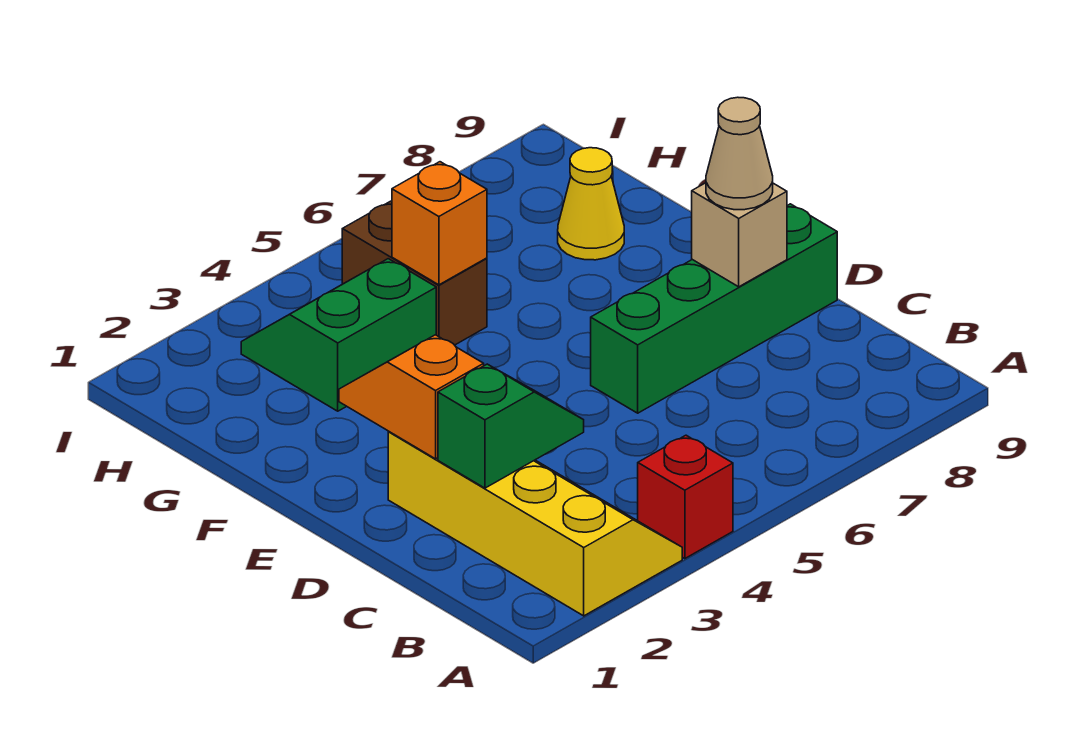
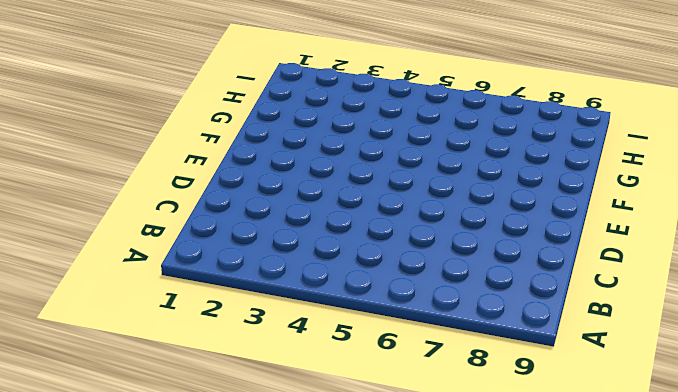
none -> yellow 2x4 slope [388,432,682,616]
none -> red 1x1 brick [638,435,733,559]

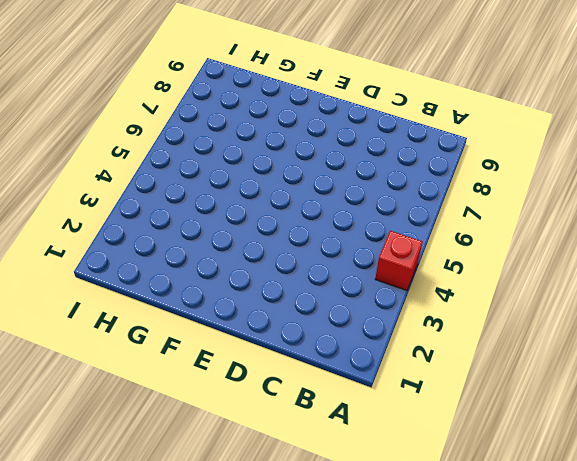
none -> yellow 2x4 slope [388,432,682,616]
none -> green 1x4 brick [591,204,837,413]

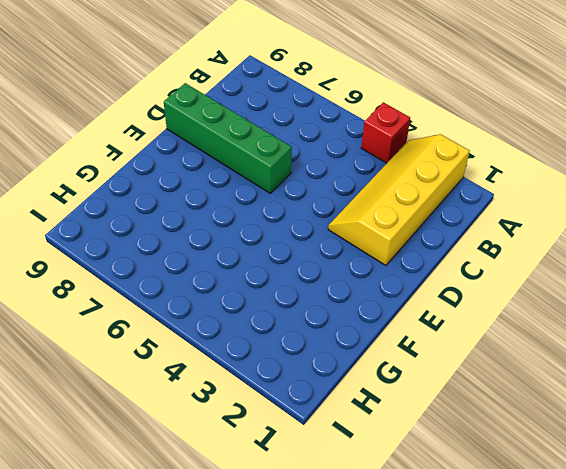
none -> green 2x2 slope [241,259,436,411]
none -> brown 1x2 brick [342,201,487,345]

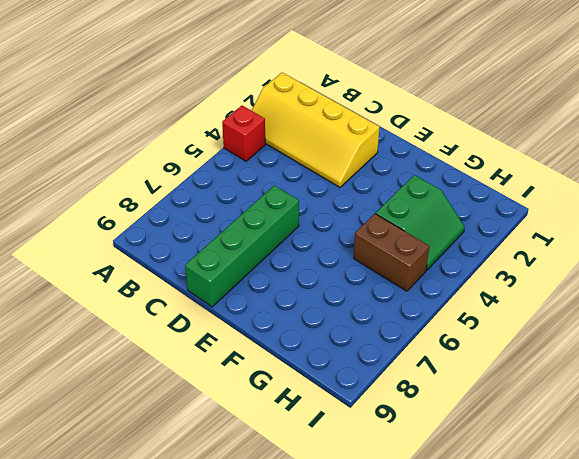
none -> yellow 1x1 cone [558,148,624,260]
none -> green 1x2 slope [438,364,584,488]

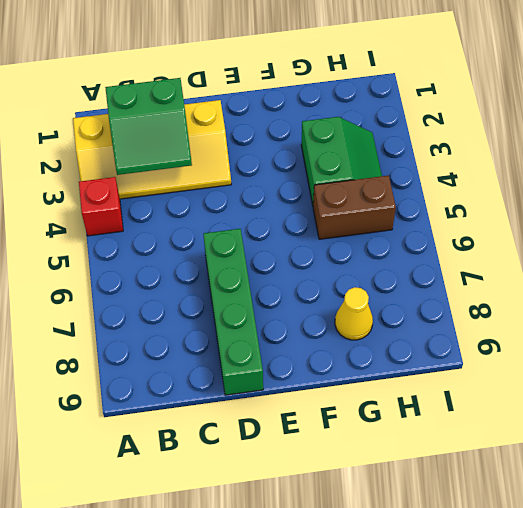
green 2x2 slope [105,78,192,175] -> green 1x2 slope [438,364,584,488]
none -> orange 1x2 slope [339,335,484,459]
none -> tan 1x1 brick [692,183,787,287]

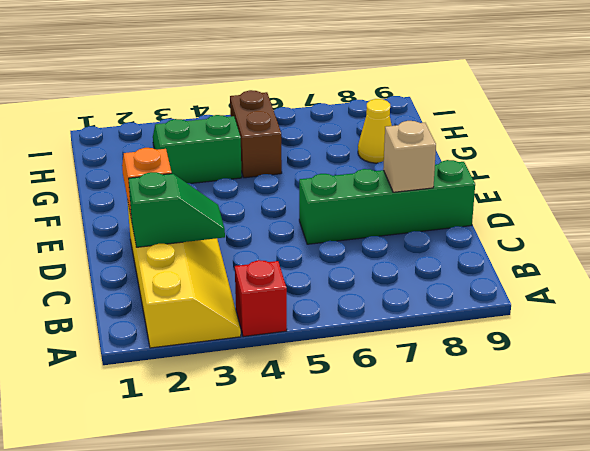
none -> orange 1x1 brick [392,162,487,285]
none -> tan 1x1 cone [706,97,773,210]

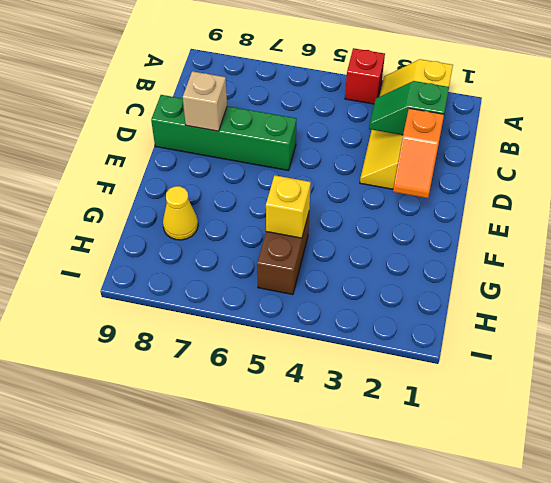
yellow 1x1 brick [266,175,311,238] -> orange 1x1 brick [392,162,487,285]
none -> green 2x2 slope [241,259,436,411]
none -> tan 1x1 cone [706,97,773,210]

